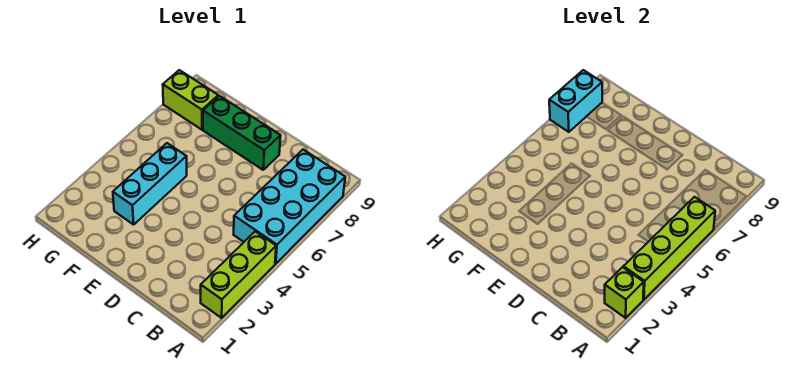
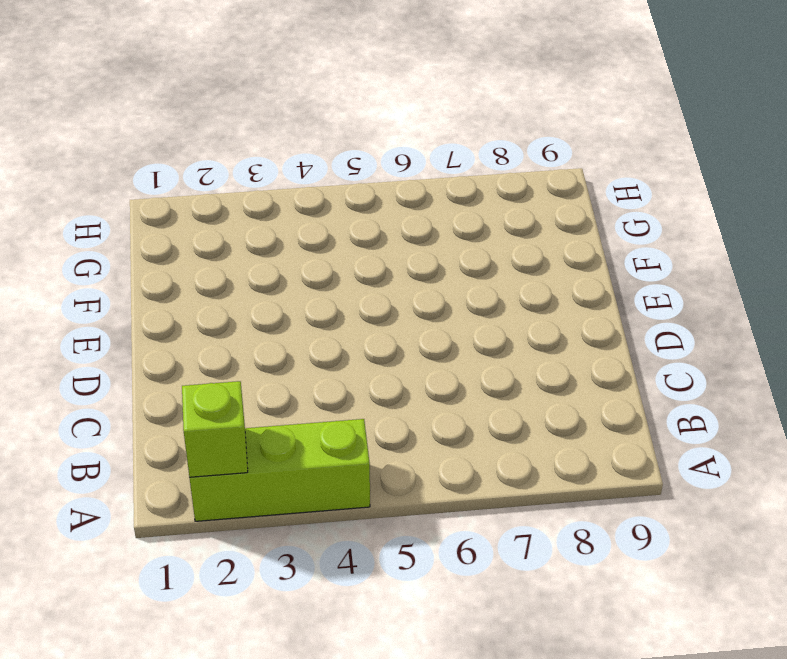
none -> cyan 2x4 brick [234,150,345,264]
none -> green 1x3 brick [203,96,281,170]

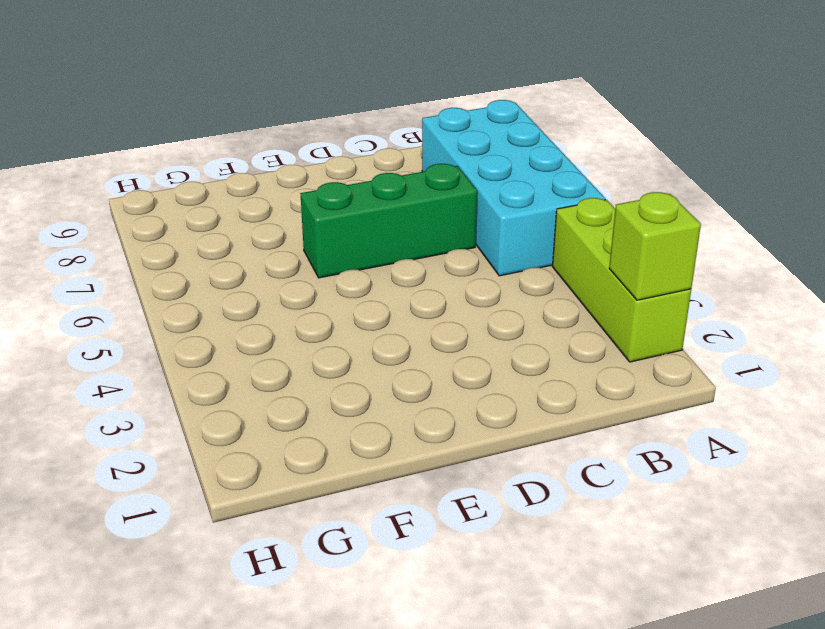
green 1x3 brick [301,164,477,278] -> green 1x3 brick moved to [203,96,281,170]
none -> cyan 1x3 brick [113,143,187,225]
none -> lime 1x2 brick [163,70,218,130]

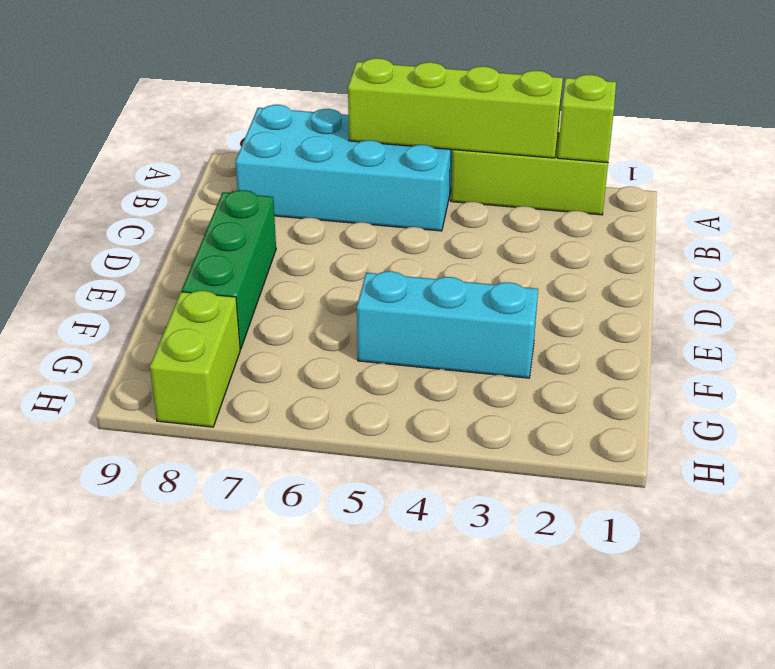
none -> cyan 1x2 brick [549,70,602,132]

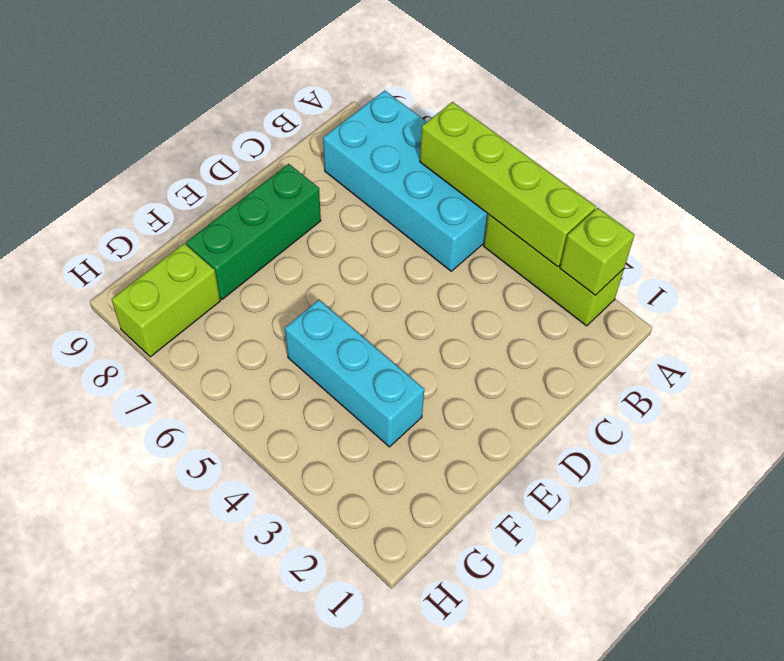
none -> cyan 1x2 brick [549,70,602,132]

